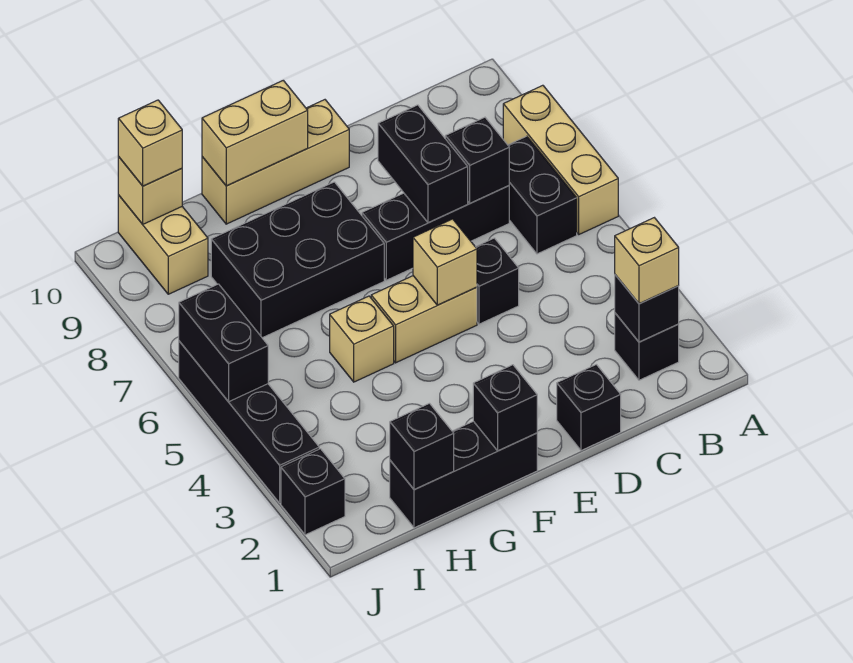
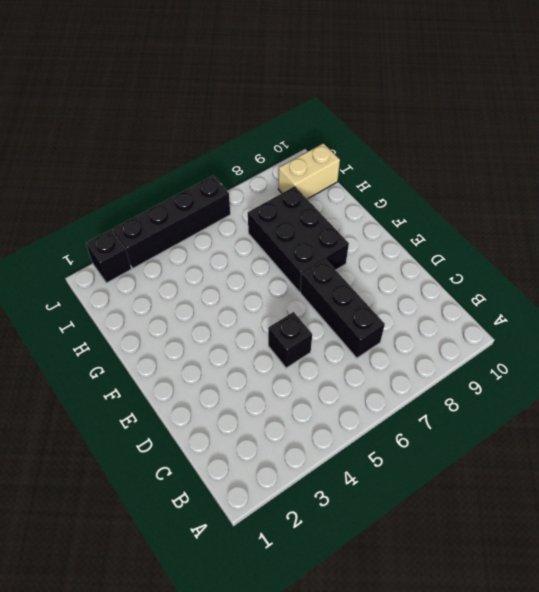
none -> tan 1x3 brick [503,85,618,234]
none -> black 1x1 brick [615,313,679,380]
none -> black 1x2 brick [508,136,577,254]

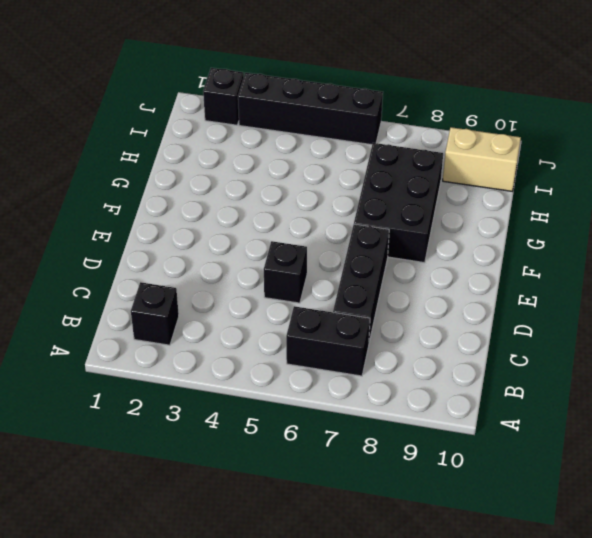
none -> tan 1x3 brick [503,85,618,234]
none -> black 1x1 brick [557,364,621,451]
none -> tan 1x2 brick [371,276,477,363]

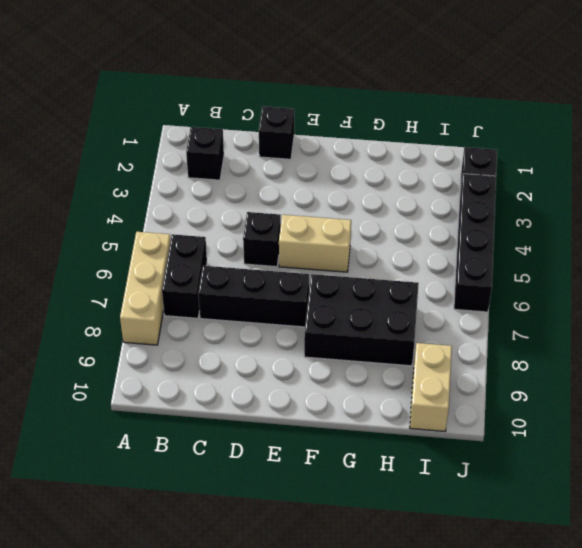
none -> tan 1x3 brick [202,100,349,224]
none -> black 1x3 brick [390,421,537,528]
none -> tan 1x1 brick [330,296,394,382]

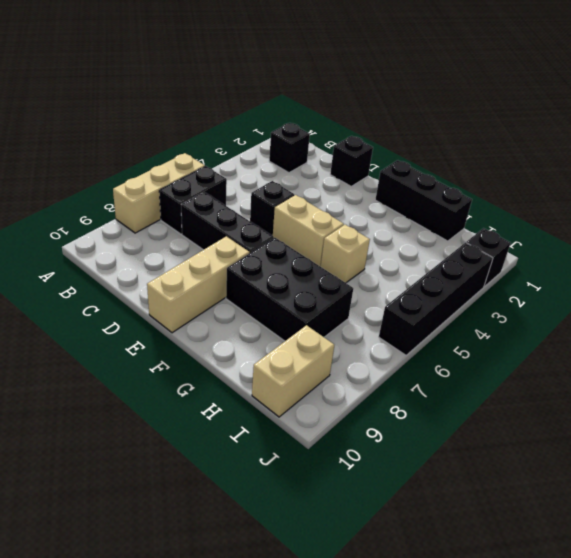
tan 1x3 brick [147,236,250,333] -> tan 1x3 brick turned to [202,100,349,224]
none -> black 1x1 brick [615,275,679,342]
none -> black 1x1 brick [445,117,509,203]
none -> black 1x2 brick [378,105,468,223]

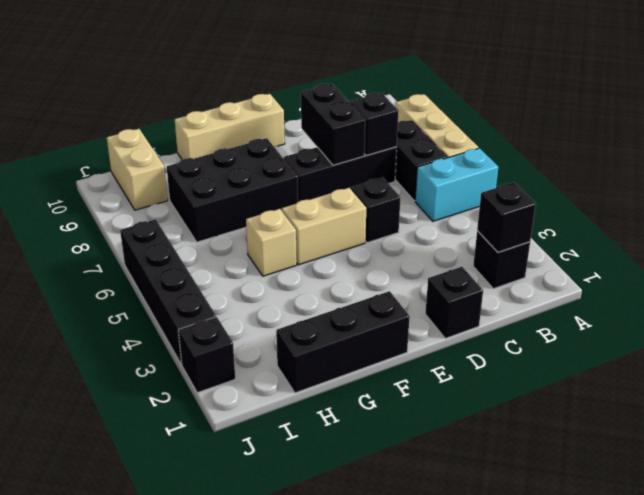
cyan 1x2 brick [415,148,498,221] -> none
none -> tan 1x1 brick [413,219,477,305]
none -> black 1x1 brick [473,365,537,451]
none -> tan 1x2 brick [202,80,308,186]

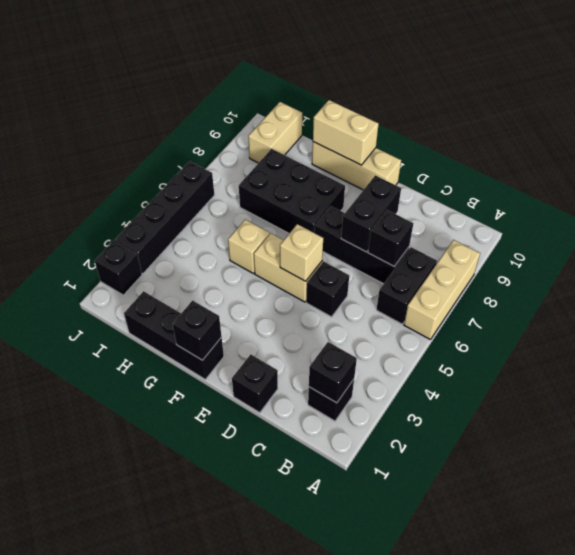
none -> black 1x1 brick [390,403,454,489]
none -> tan 1x1 brick [118,157,182,224]
none -> black 1x2 brick [179,284,268,402]

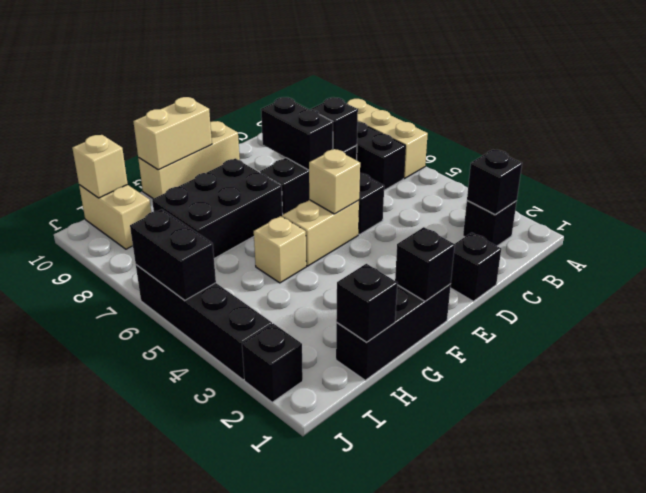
none -> tan 1x1 brick [615,218,679,304]
none -> tan 1x1 brick [118,100,182,186]

